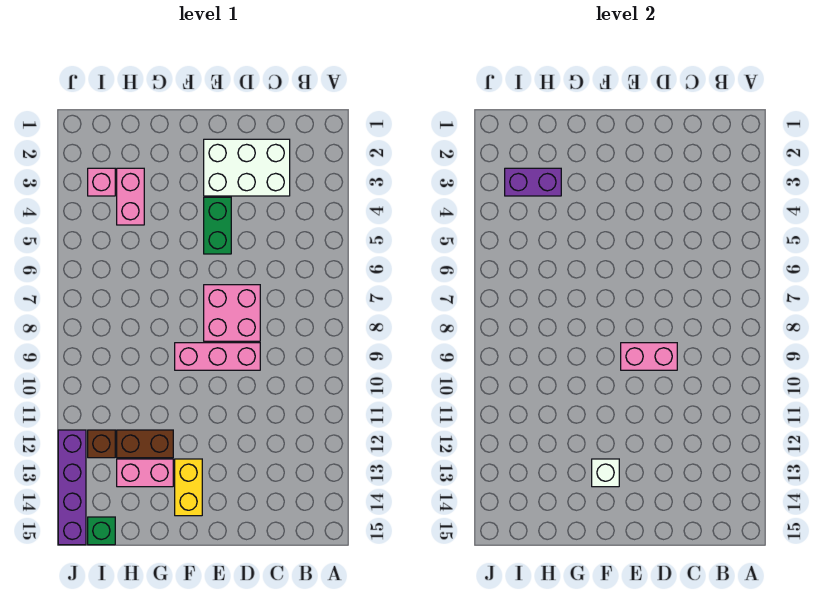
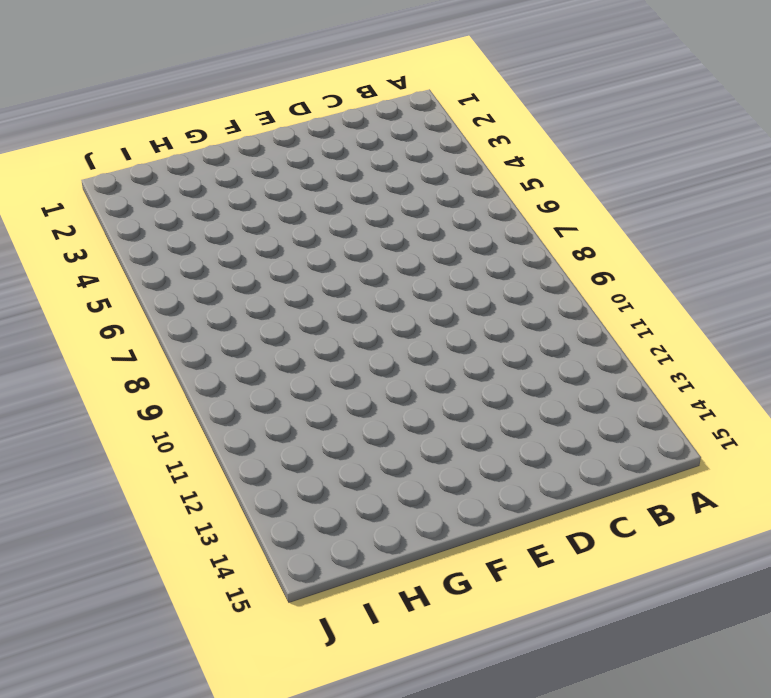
none -> white 2x3 brick [204,139,290,196]
none -> pink 2x2 brick [204,285,260,341]
none -> pink 1x3 brick [175,343,260,370]

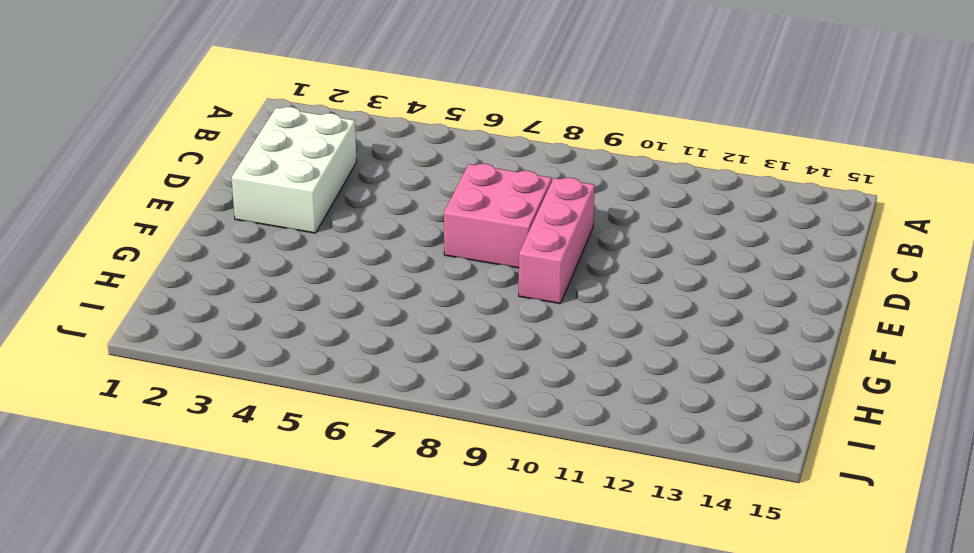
none -> green 1x2 brick [204,197,231,254]
none -> yellow 1x2 brick [175,459,202,516]
none -> brown 1x2 brick [117,430,173,458]

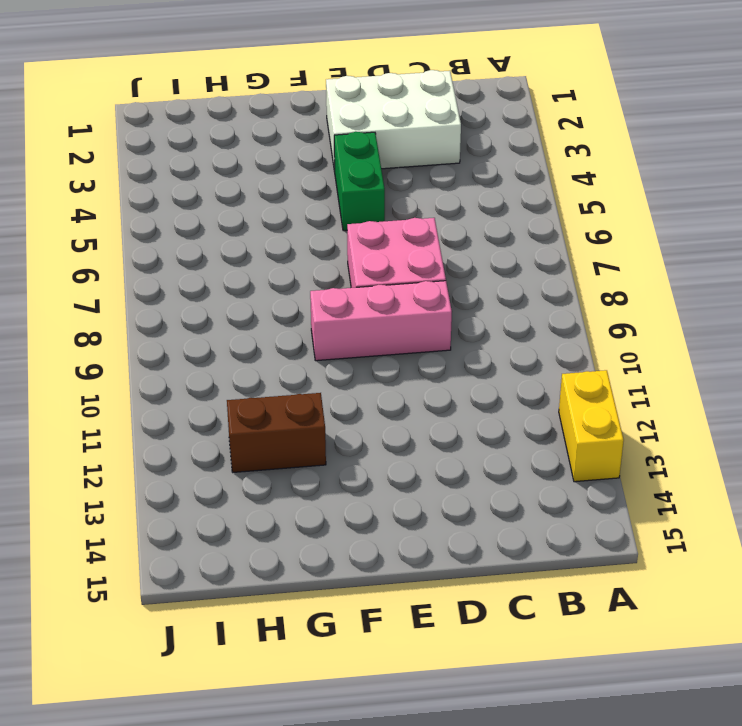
yellow 1x2 brick [559,370,624,482] -> yellow 1x2 brick moved to [175,459,202,516]
none -> pink 1x2 brick [117,459,173,487]
none -> pink 1x2 brick [117,168,144,225]
none -> pink 1x1 brick [88,168,115,196]

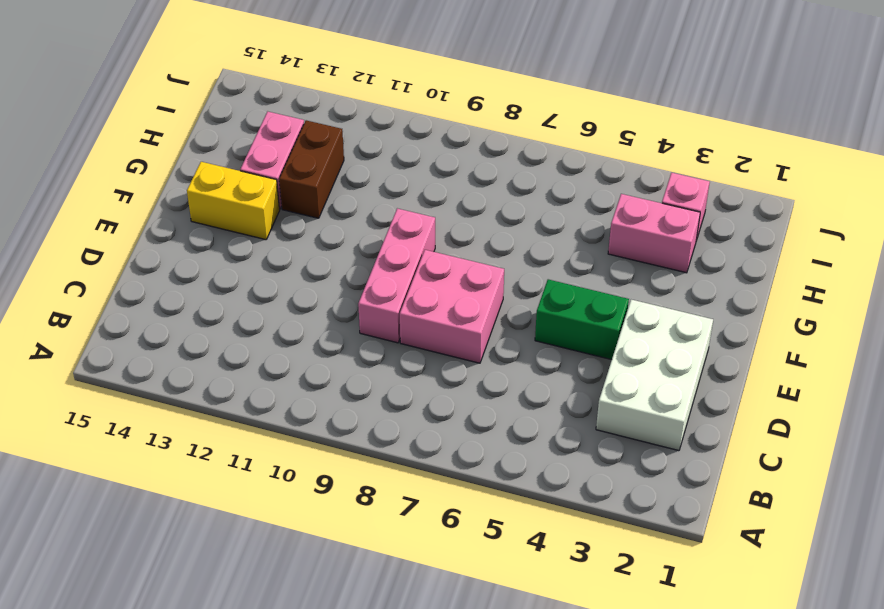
none -> brown 1x1 brick [88,430,115,458]
none -> green 1x1 brick [88,517,115,545]
none -> purple 1x4 brick [58,430,86,545]

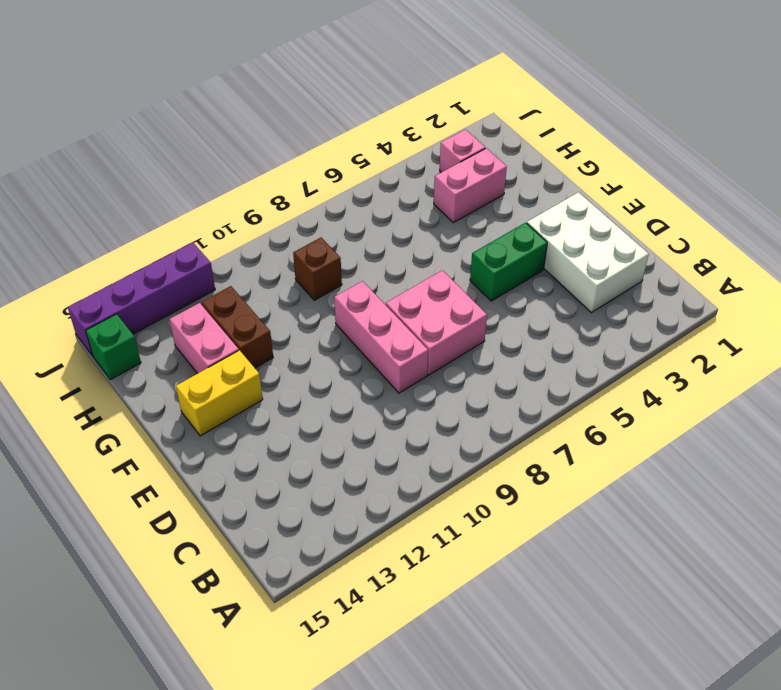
brown 1x1 brick [293,238,342,300] -> brown 1x1 brick moved to [88,430,115,458]
none -> pink 1x2 brick [621,343,677,370]
none -> white 1x1 brick [592,459,619,487]
none -> purple 1x2 brick [505,168,561,196]

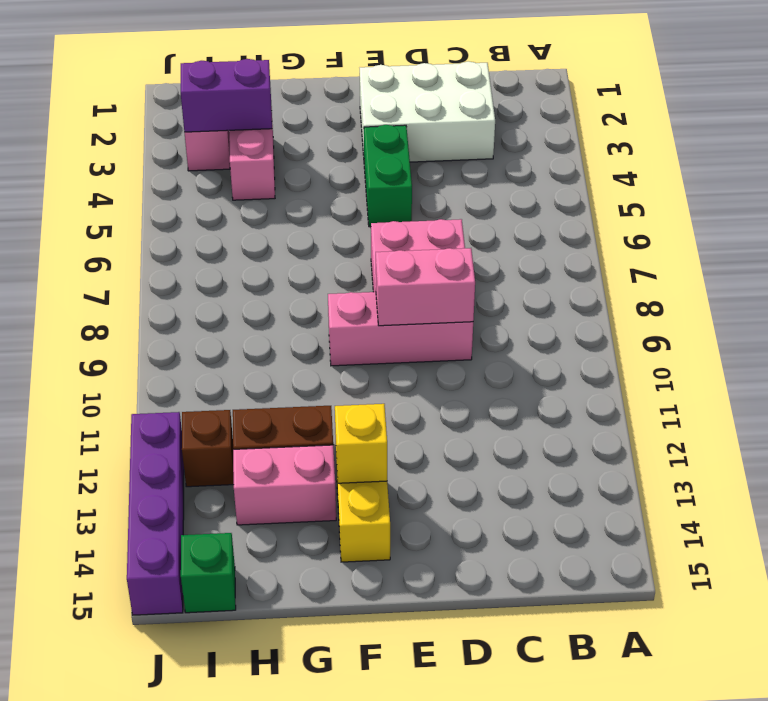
yellow 1x1 brick [335,404,387,483] -> white 1x1 brick [592,459,619,487]

